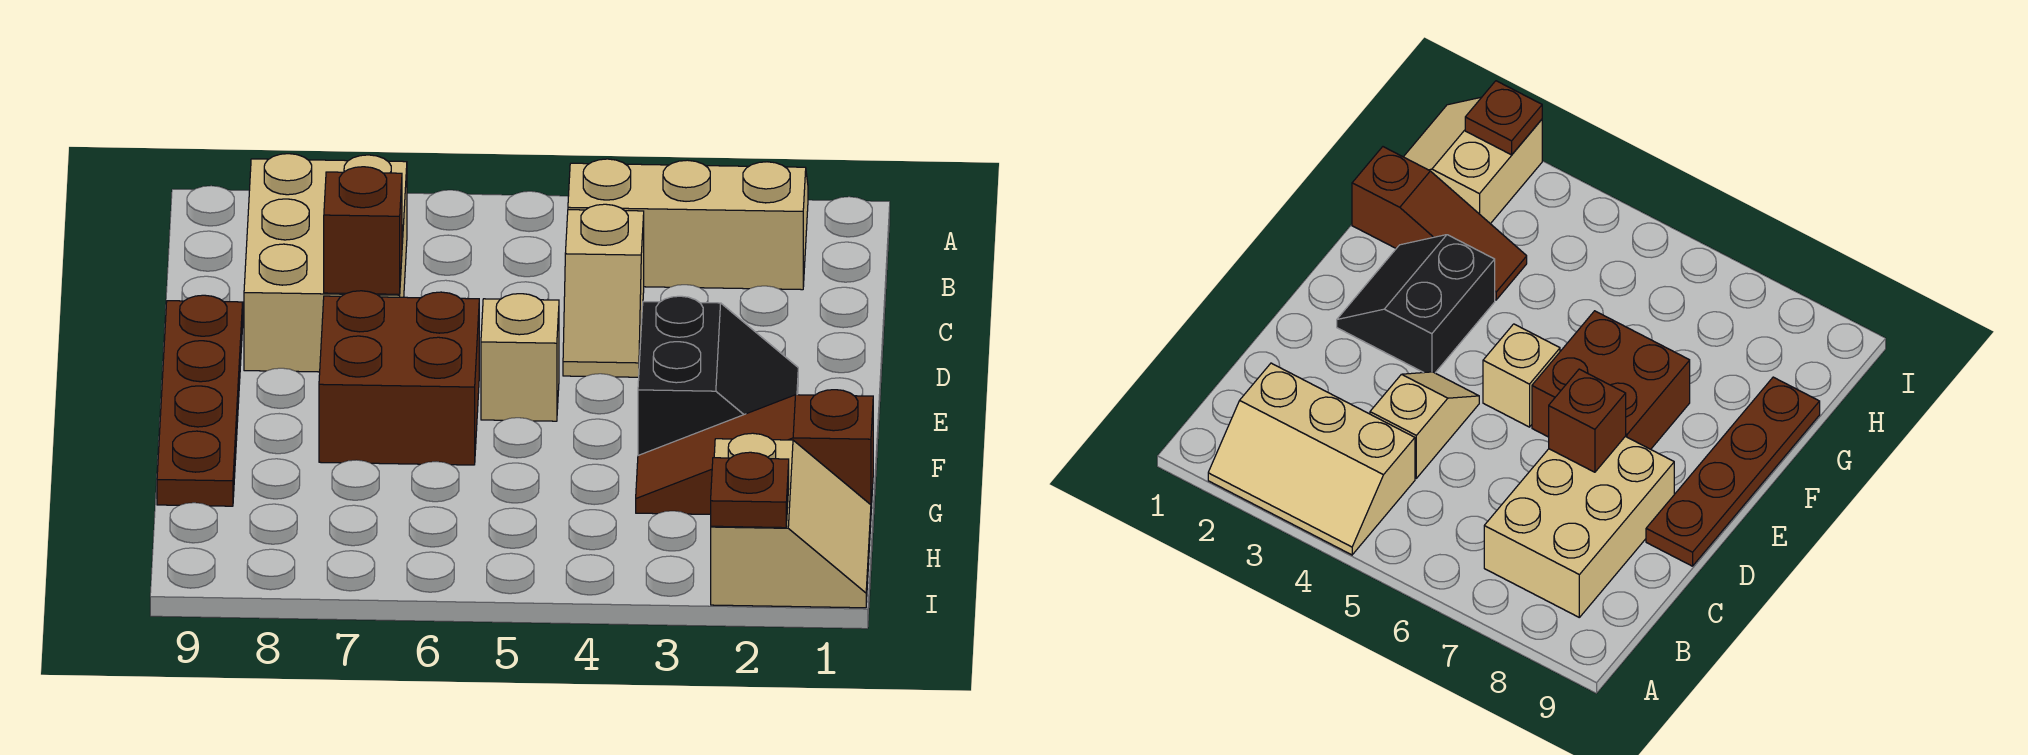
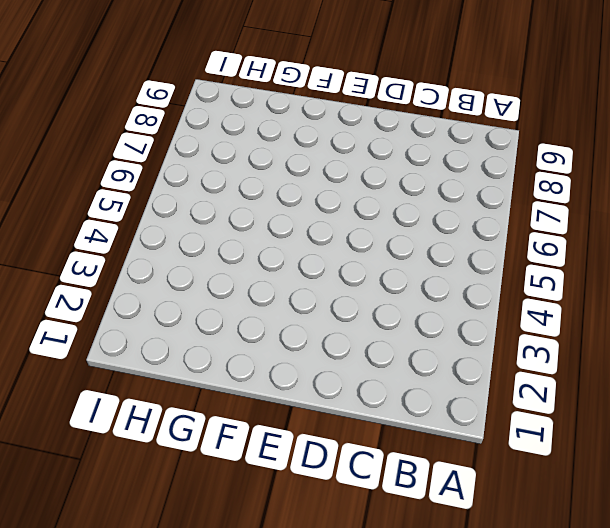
none -> tan 2x3 slope [568,159,808,290]
none -> tan 2x3 brick [244,154,407,372]

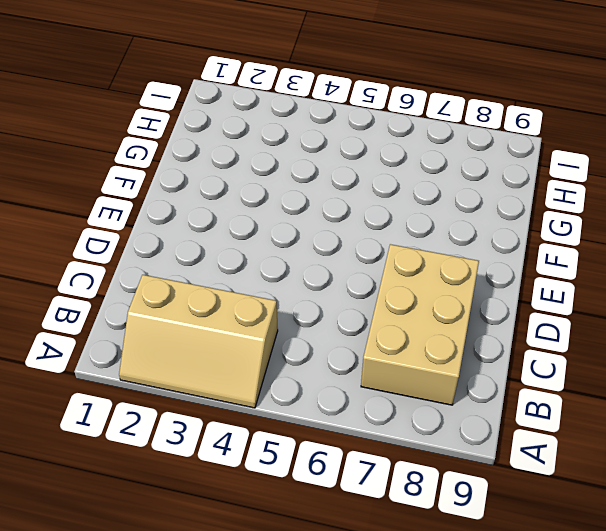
none -> tan 1x2 slope [563,204,644,377]
none -> brown 1x4 plate [157,295,243,506]

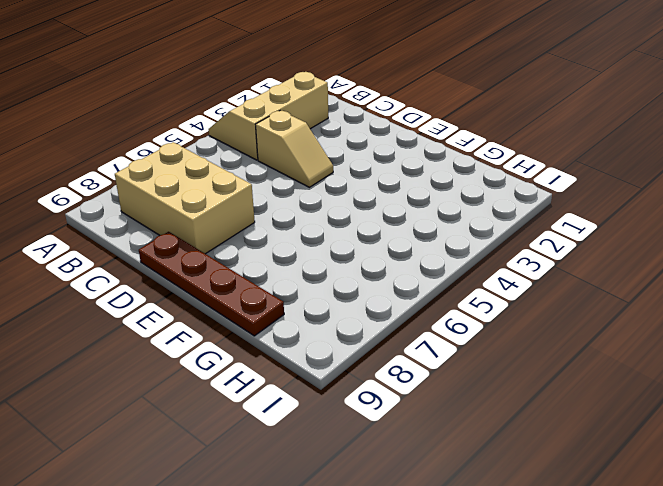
none -> black 2x2 slope [638,296,798,455]
none -> tan 1x1 brick [481,294,559,421]

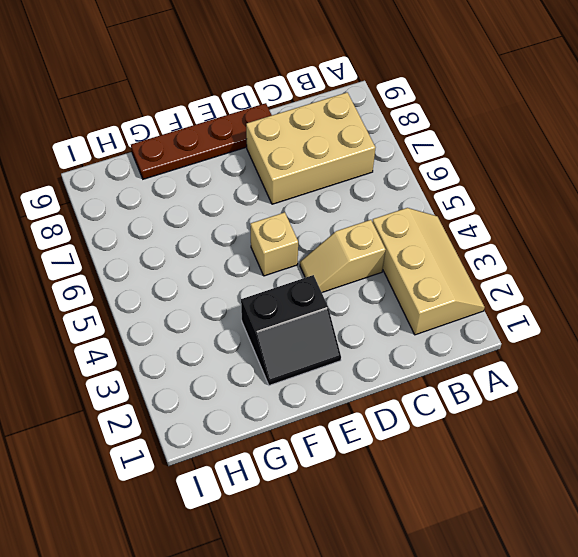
none -> brown 2x2 brick [319,291,479,465]
none -> brown 1x3 slope [636,390,873,514]

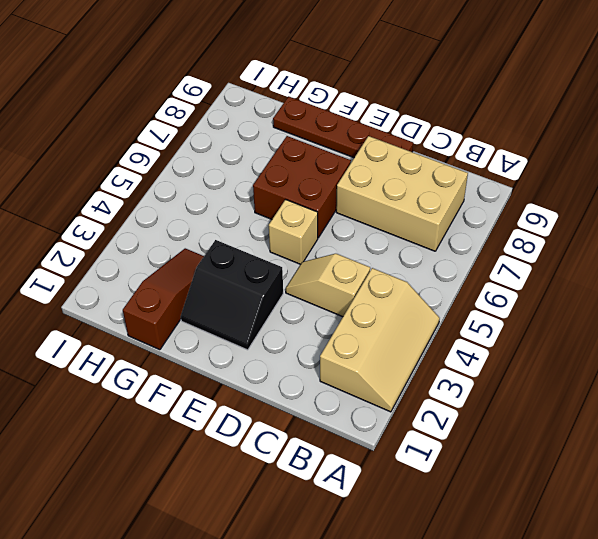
none -> tan 2x2 slope [711,433,871,608]
none -> brown 1x1 brick [324,167,402,294]

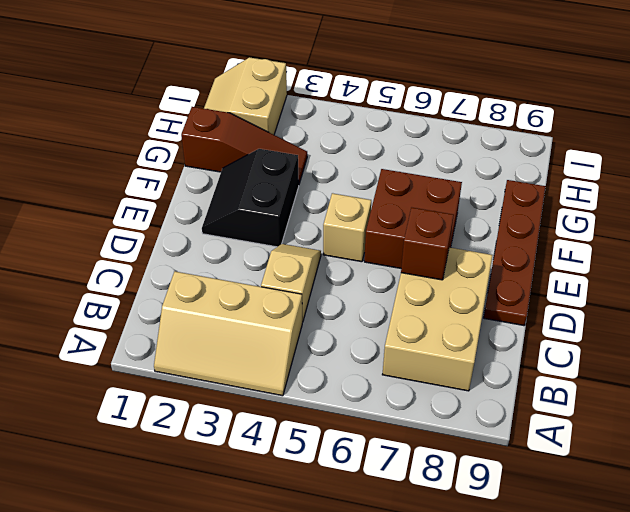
none -> brown 1x1 plate [711,452,789,528]

